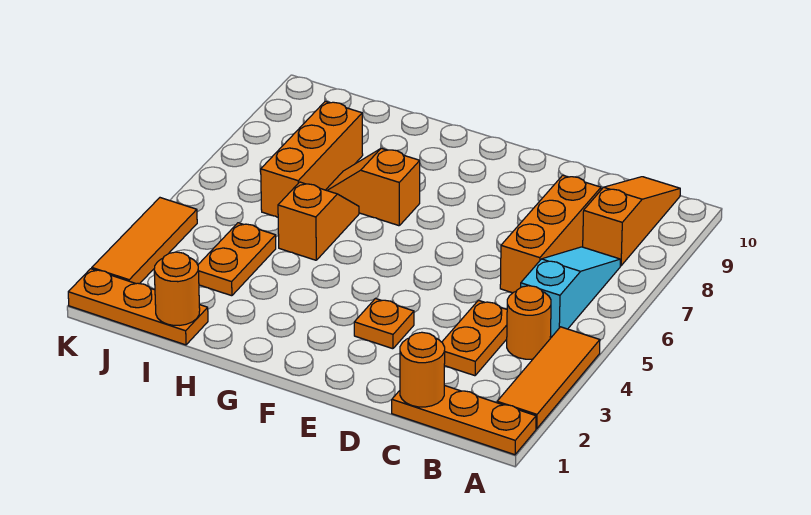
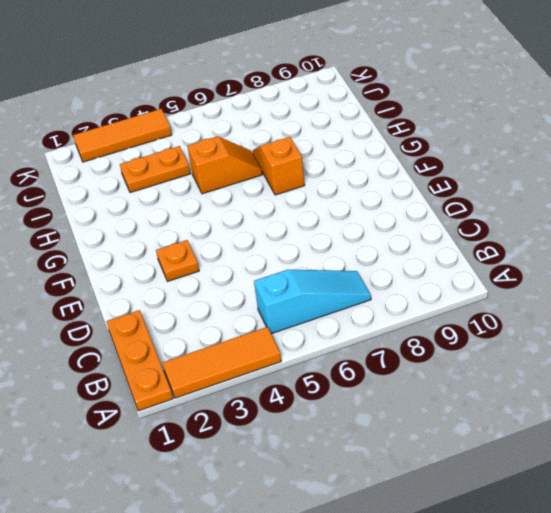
none -> orange 1x1 round brick [507,286,551,359]
none -> orange 1x3 slope [583,177,680,266]
none -> orange 1x2 plate [442,300,507,376]

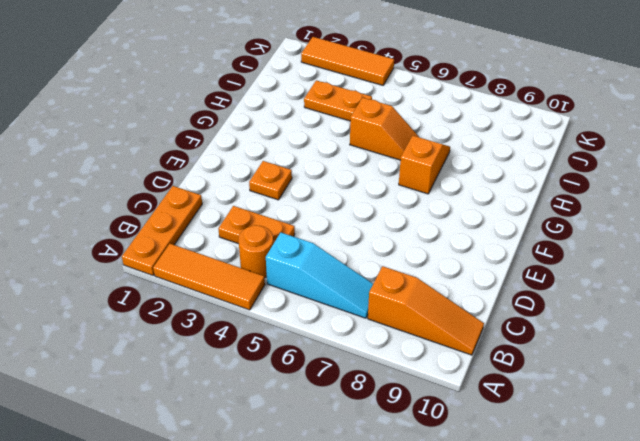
none -> orange 1x3 brick [500,175,601,293]
none -> orange 1x3 plate [68,269,208,345]
none -> orange 1x3 brick [261,101,363,217]

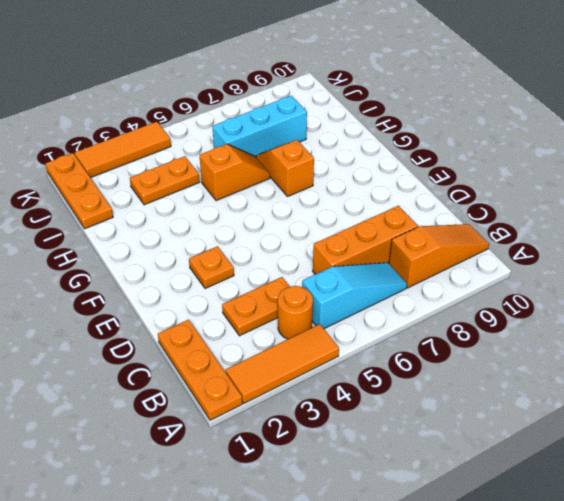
cyan 1x3 brick [212,96,307,157] -> orange 1x3 brick [261,101,363,217]
none -> orange 1x1 round brick [400,332,445,407]
none -> orange 1x1 round brick [154,252,200,325]

